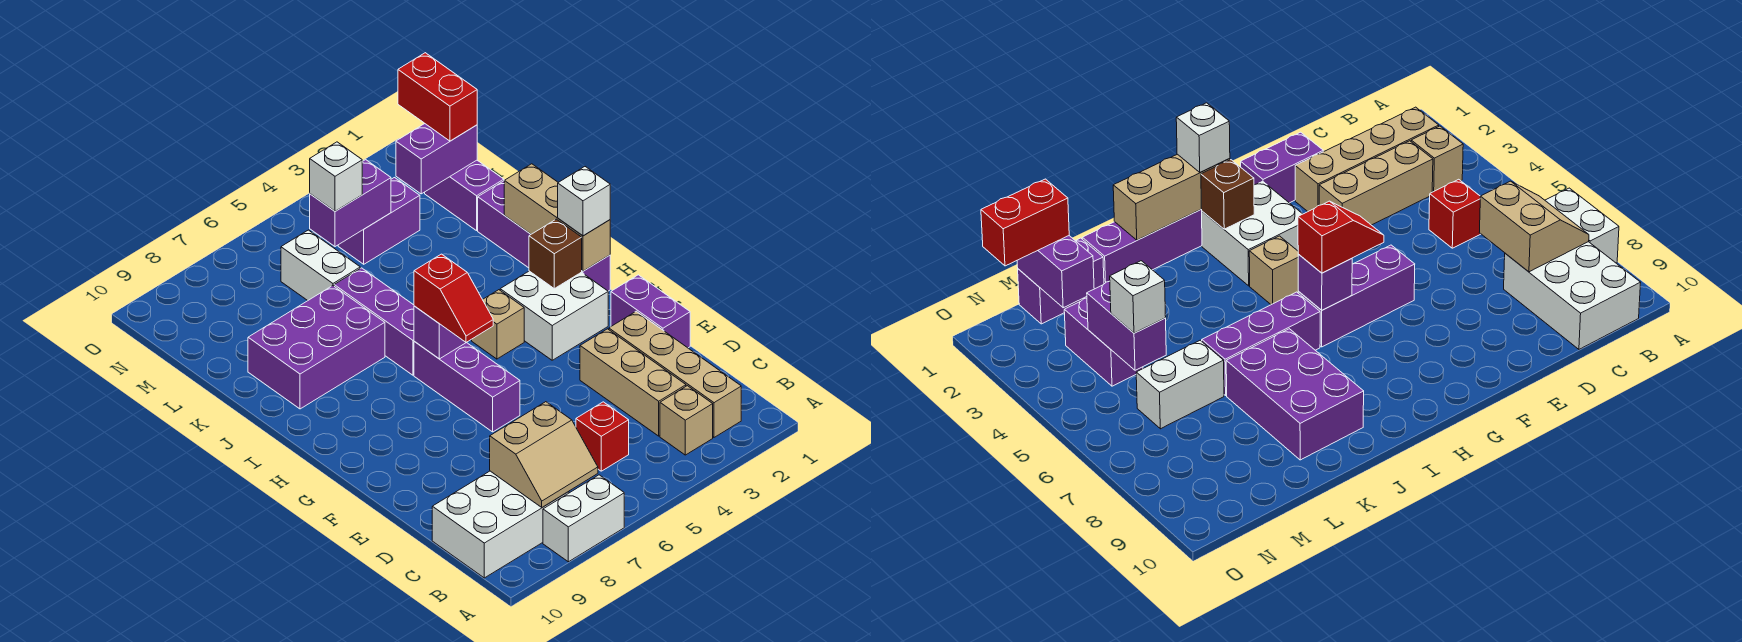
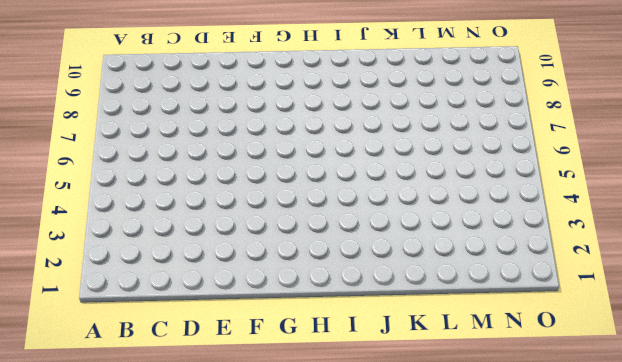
none -> white 1x2 brick [543,475,624,562]
none -> tan 1x4 brick [609,311,741,437]
none -> tan 1x1 brick [660,386,713,455]

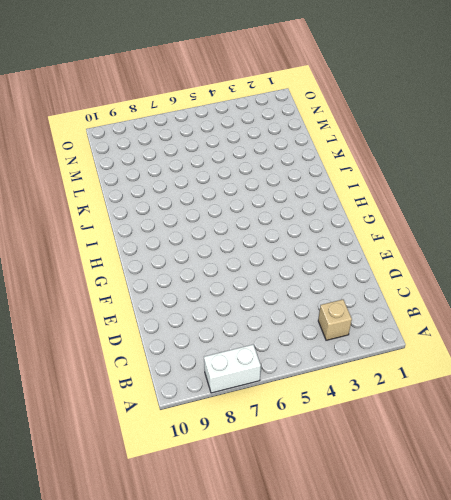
none -> tan 1x4 brick [609,311,741,437]
none -> white 2x3 brick [432,471,569,578]
none -> tan 1x3 brick [580,329,686,436]

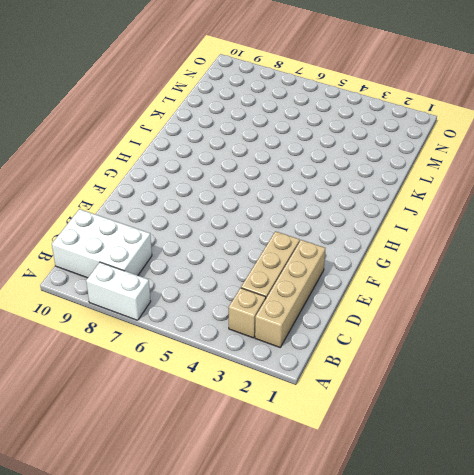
none -> red 1x1 brick [576,402,629,471]
none -> purple 1x2 brick [611,275,690,348]
none -> purple 1x3 brick [414,342,520,432]

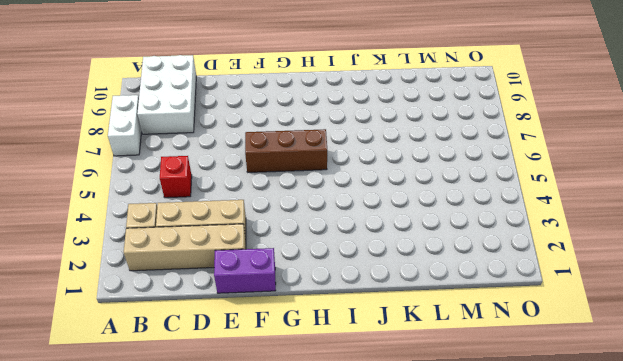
brown 1x3 brick [245,129,327,172] -> purple 1x3 brick [414,342,520,432]
none -> white 2x2 brick [500,271,608,360]
none -> purple 1x4 brick [478,181,610,291]
none -> tan 1x1 brick [472,290,524,359]

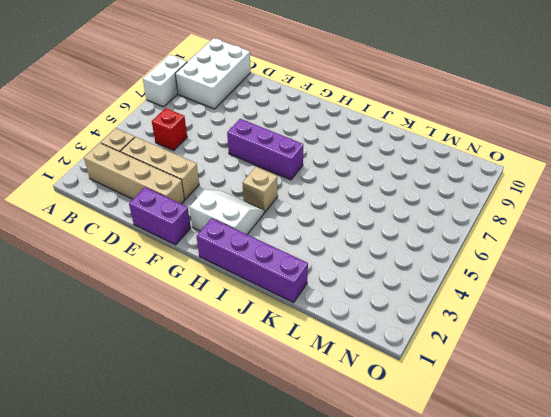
white 2x2 slope [190,190,264,234] -> white 2x2 brick [500,271,608,360]
none -> purple 1x3 brick [334,268,414,375]
none -> purple 2x3 brick [248,286,385,409]
none -> purple 1x2 brick [425,160,504,231]

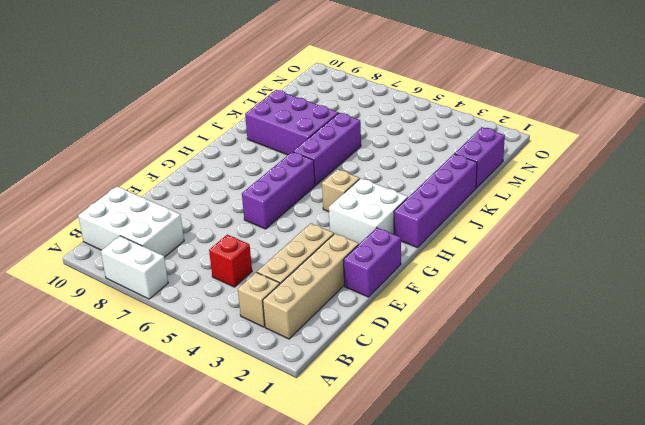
none -> white 1x2 brick [281,230,360,301]
none -> purple 1x2 brick [338,178,420,264]
none -> tan 2x2 slope [490,402,598,507]

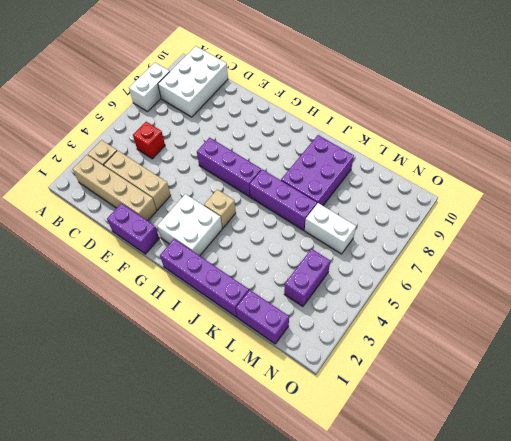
none -> tan 2x2 slope [490,402,598,507]
none -> tan 1x3 brick [504,164,610,271]
none -> brown 1x1 brick [529,219,582,289]

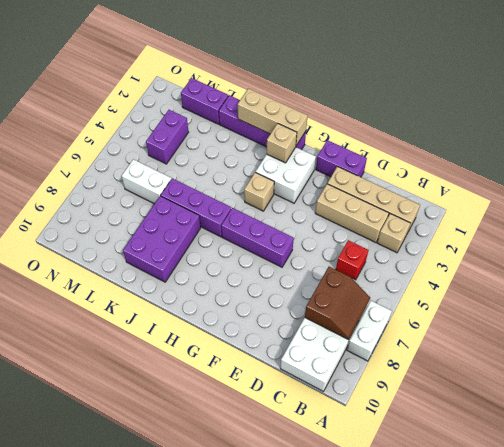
brown 2x2 slope [305,267,370,339] -> tan 2x2 slope [490,402,598,507]
tan 1x1 brick [267,123,297,163] -> brown 1x1 brick [529,219,582,289]
none -> purple 1x1 brick [414,306,466,359]
none -> purple 1x2 brick [396,124,477,194]
none -> purple 1x2 brick [310,160,391,247]

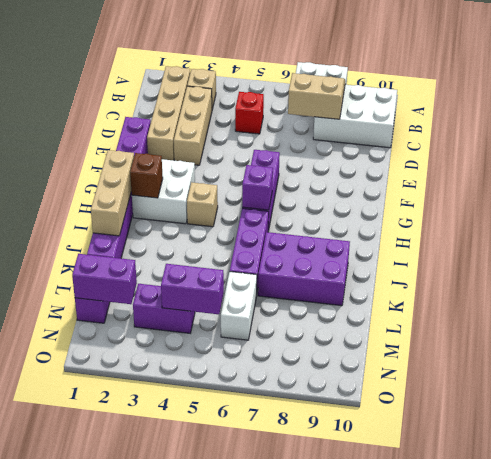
none -> red 1x2 slope [414,254,493,343]
none -> white 1x1 brick [558,167,610,236]
none -> red 1x2 brick [398,53,477,141]

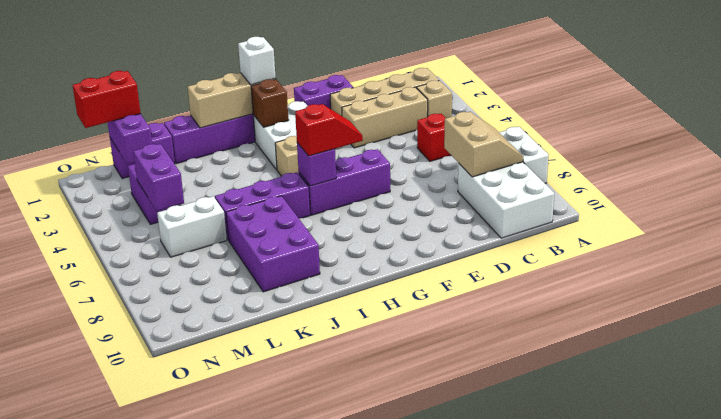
none -> white 1x1 brick [310,142,362,211]

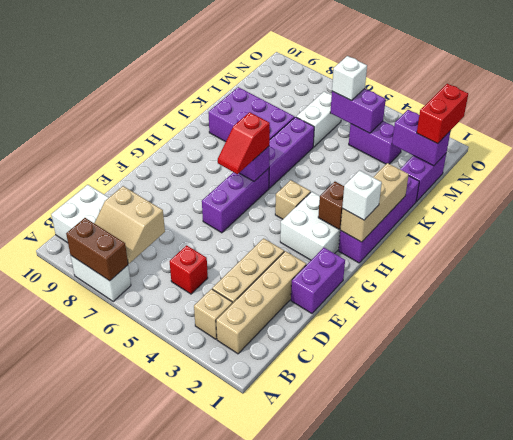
brown 1x2 brick [66,218,128,281] -> none

